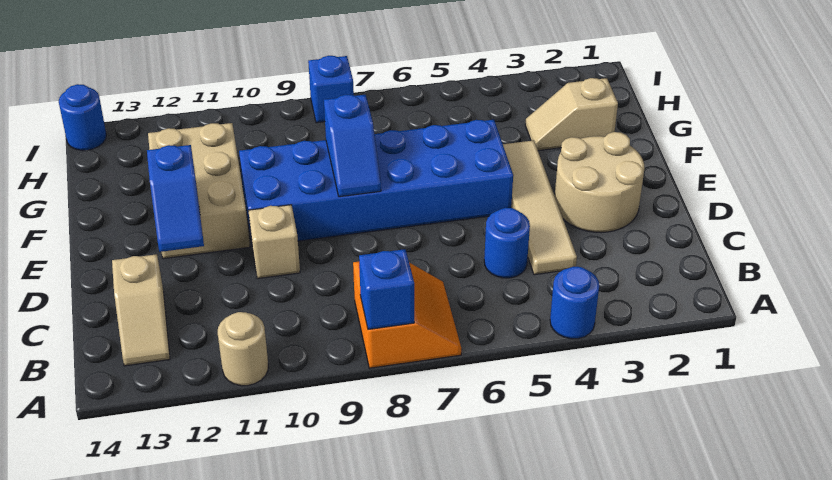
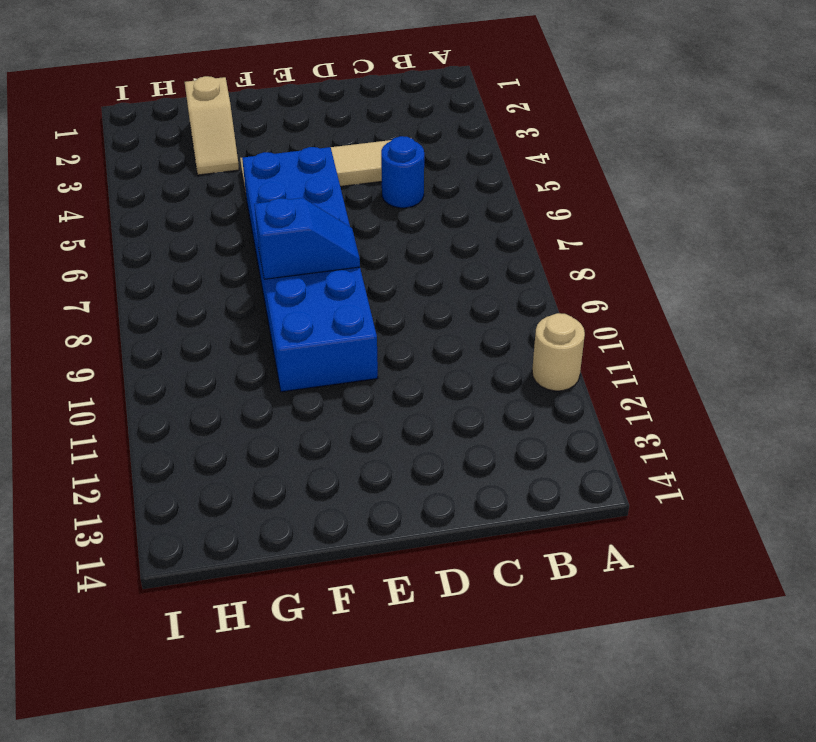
none -> blue 1x1 round brick [550,267,599,339]
none -> orange 2x2 slope [353,262,461,368]
none -> tan 1x2 slope [112,254,170,366]

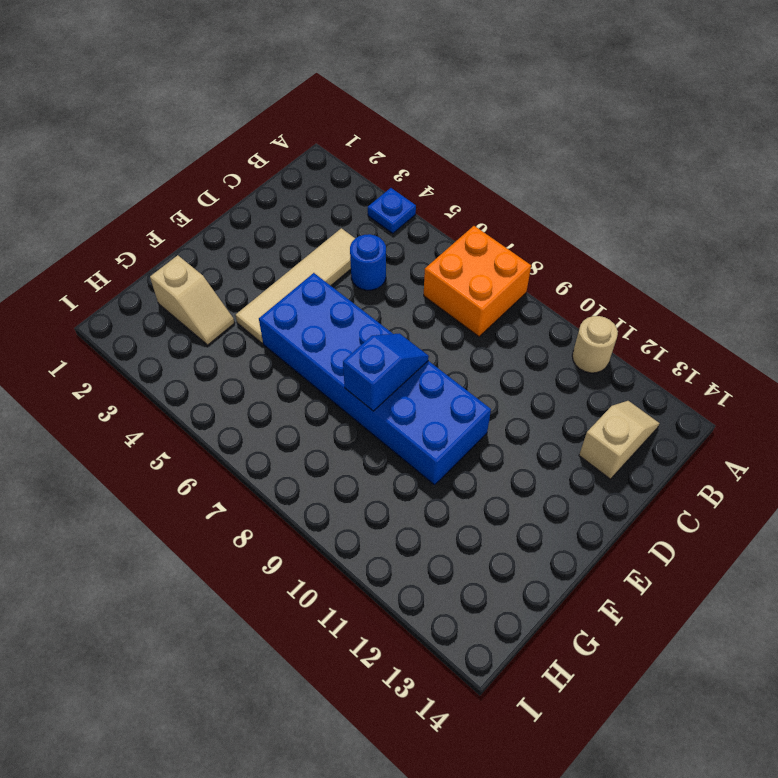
blue 1x1 plate [368,188,416,233] -> blue 1x1 round brick [550,267,599,339]
orange 2x2 brick [424,226,531,337] -> orange 2x2 slope [353,262,461,368]
none -> tan 2x2 round brick [555,132,645,233]
none -> tan 1x1 brick [248,205,300,279]
none -> tan 2x3 brick [148,123,250,259]

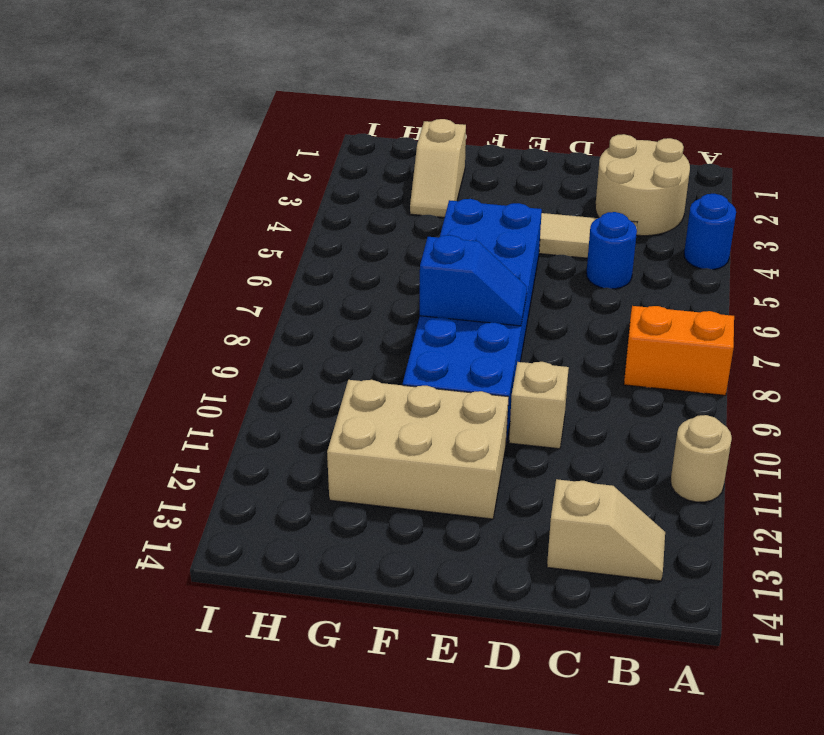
tan 2x2 round brick [595,134,690,236] -> tan 2x2 round brick moved to [555,132,645,233]
none -> blue 1x1 brick [308,56,354,123]
none -> blue 1x1 round brick [59,84,106,150]
none -> blue 1x1 brick [359,249,414,329]

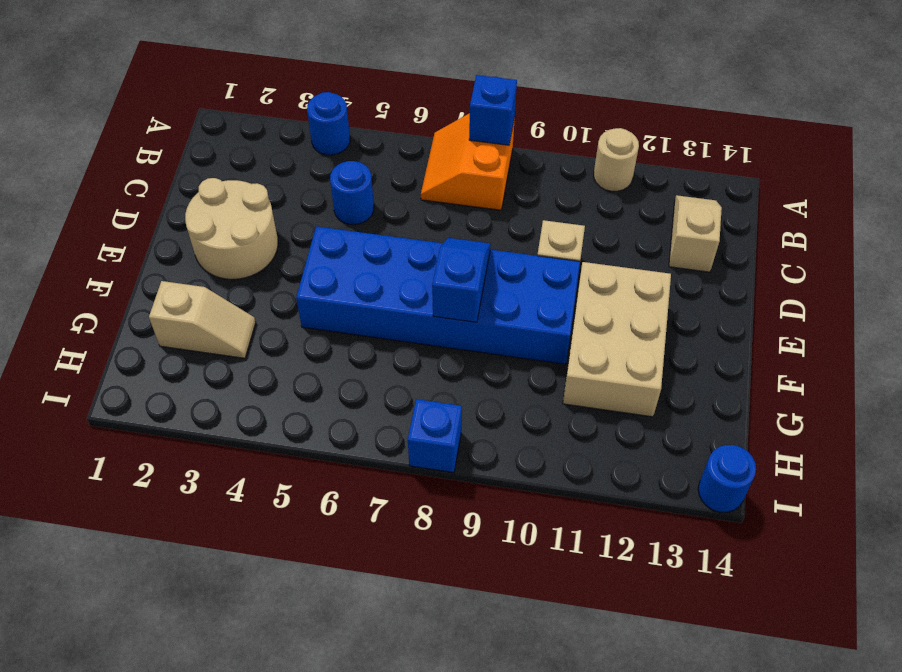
none -> tan 1x4 tile [503,140,577,275]
none -> blue 1x2 slope [147,145,204,252]

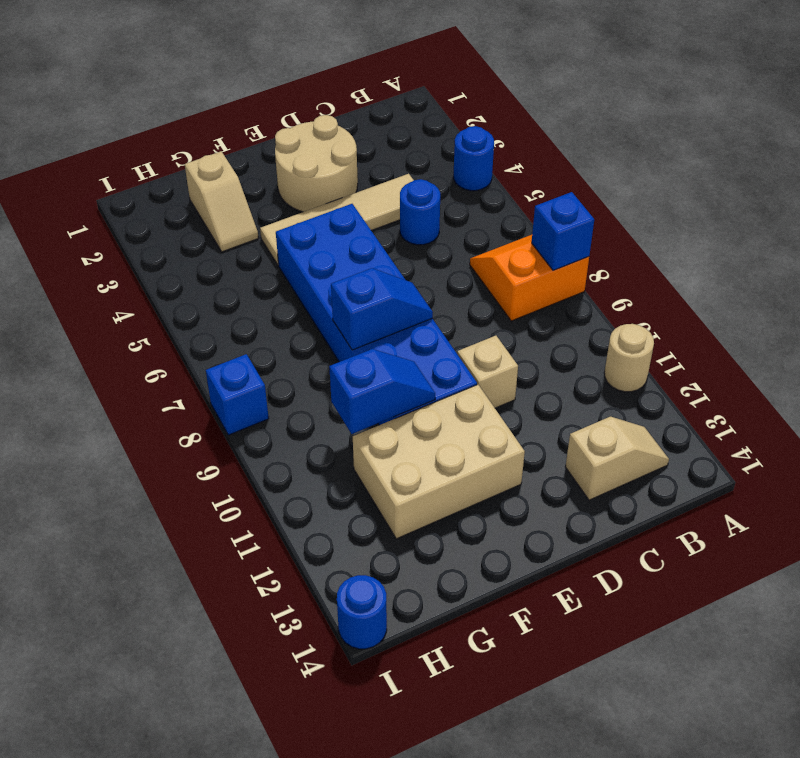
blue 1x2 slope [329,349,435,434] -> blue 1x2 slope moved to [147,145,204,252]

